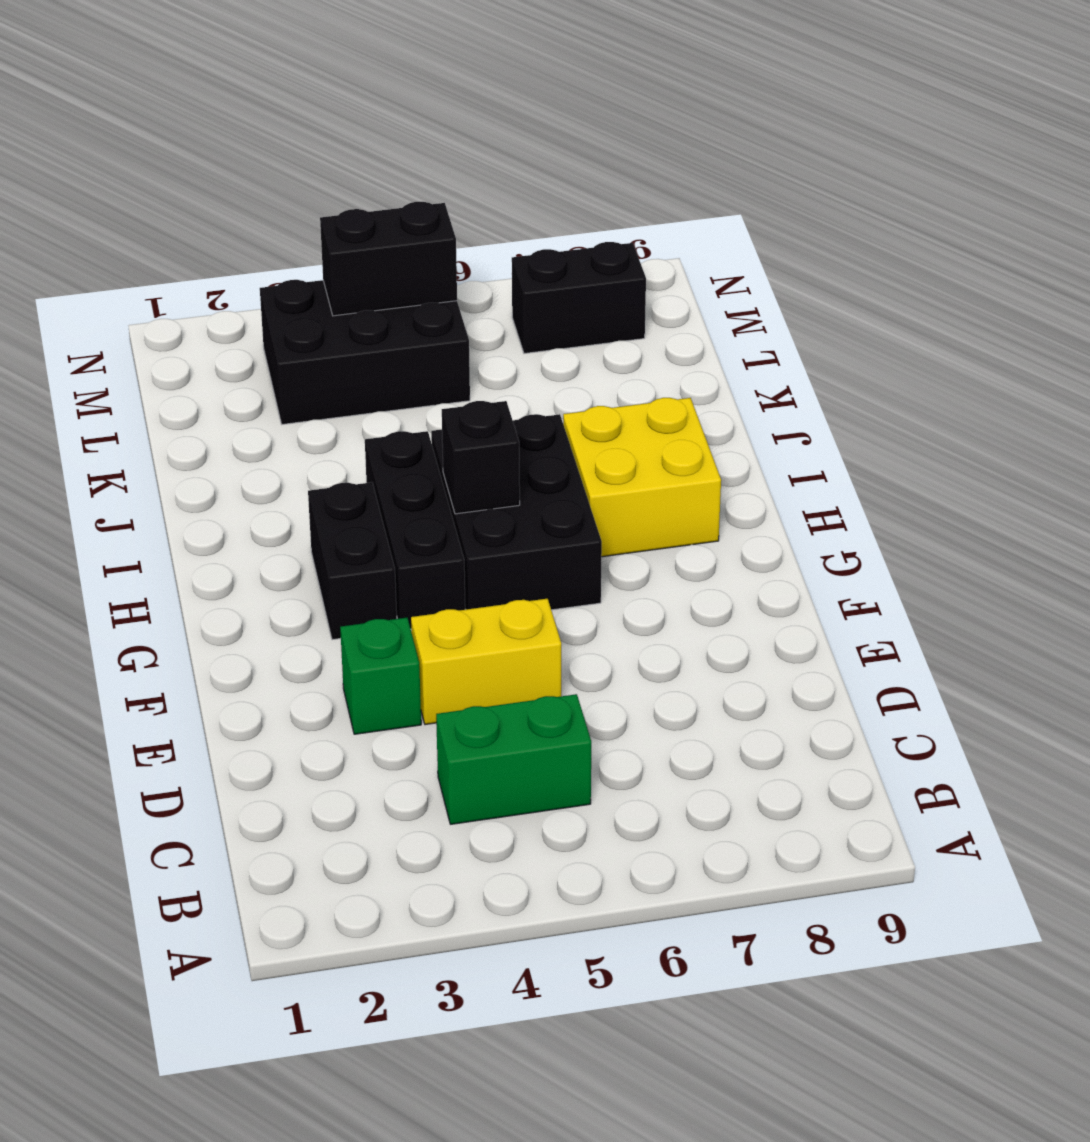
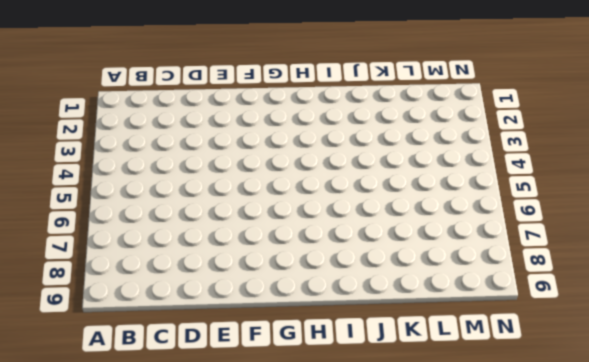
none -> green 1x2 brick [436,694,591,824]
none -> green 1x1 brick [340,618,421,734]

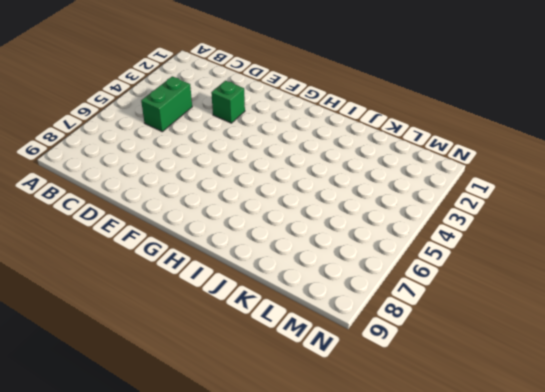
none -> yellow 1x2 brick [411,599,561,725]
none -> black 1x2 brick [308,482,397,640]

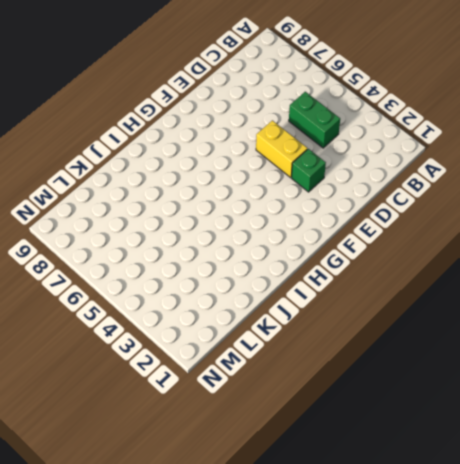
none -> black 1x2 brick [308,482,397,640]
none -> black 1x3 brick [365,431,465,629]

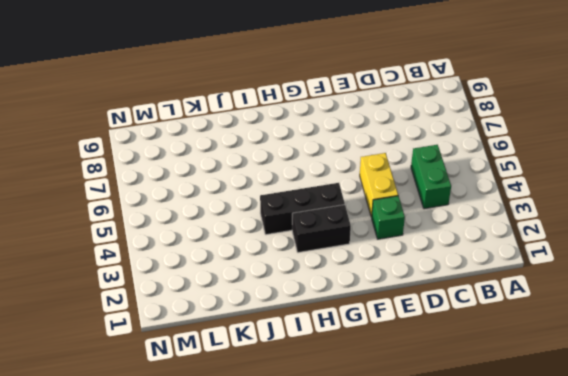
none -> black 2x3 brick [431,414,602,610]
none -> yellow 2x2 brick [563,398,721,557]

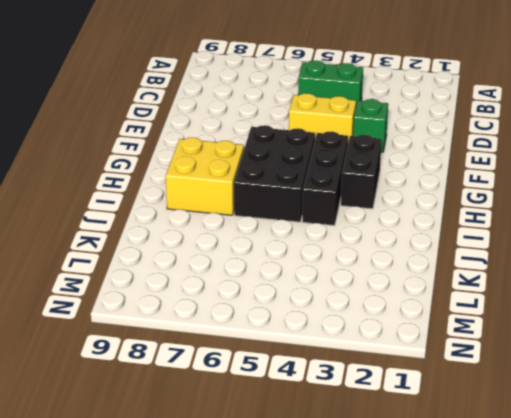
none -> black 2x3 brick [260,280,470,424]
none -> black 1x2 brick [512,242,646,354]

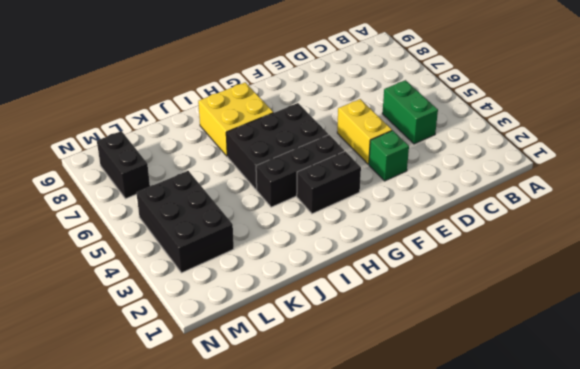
none -> black 1x1 brick [442,401,520,514]
none -> black 1x2 brick [320,202,457,316]

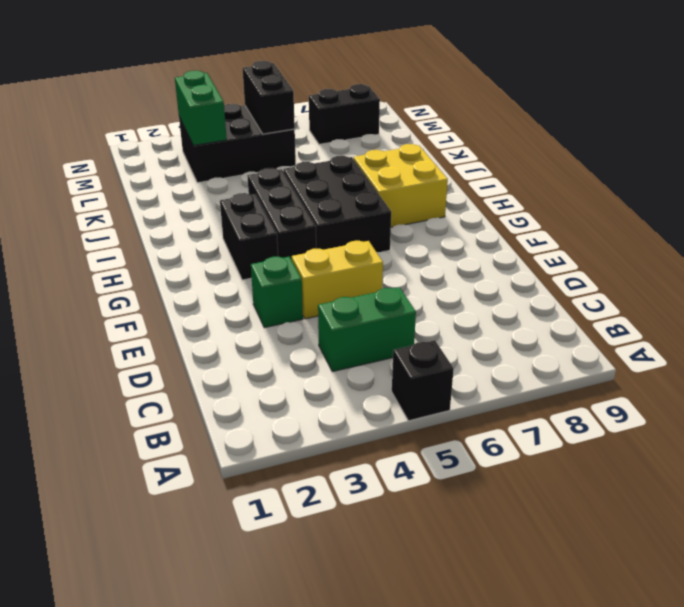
black 1x1 brick [392,340,454,421] -> black 1x1 brick moved to [442,401,520,514]
green 1x2 brick [175,70,227,145] -> none
black 1x2 brick [242,61,295,134] -> black 1x2 brick turned to [320,202,457,316]

